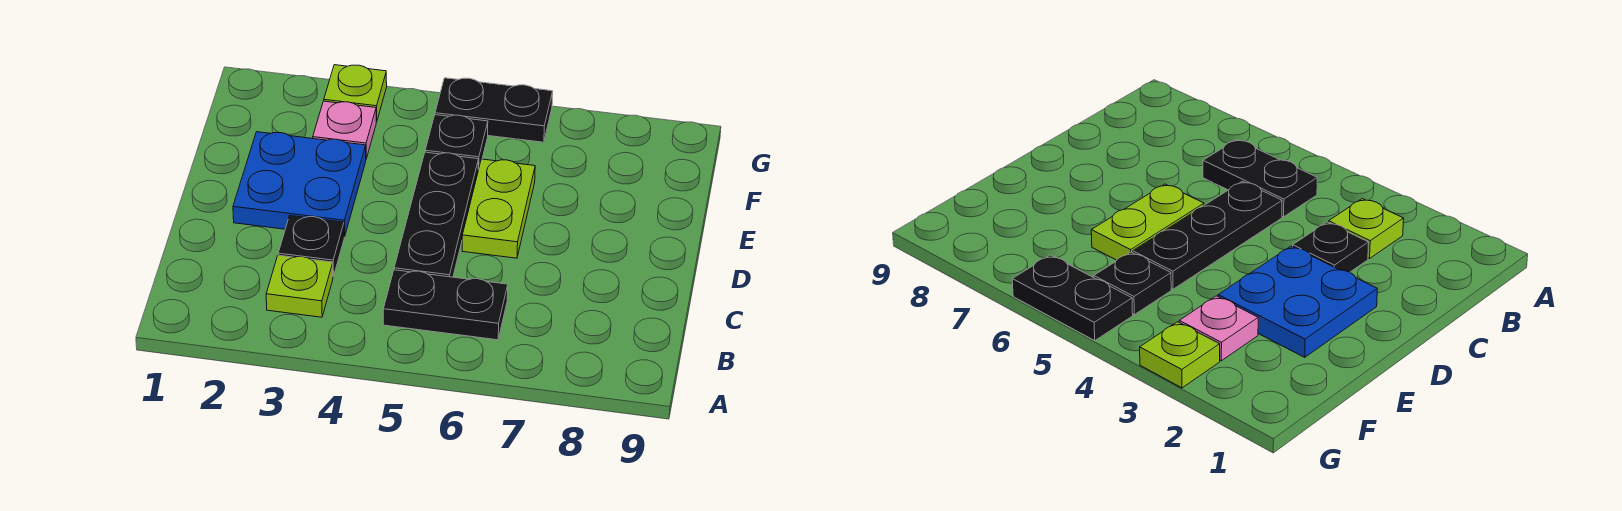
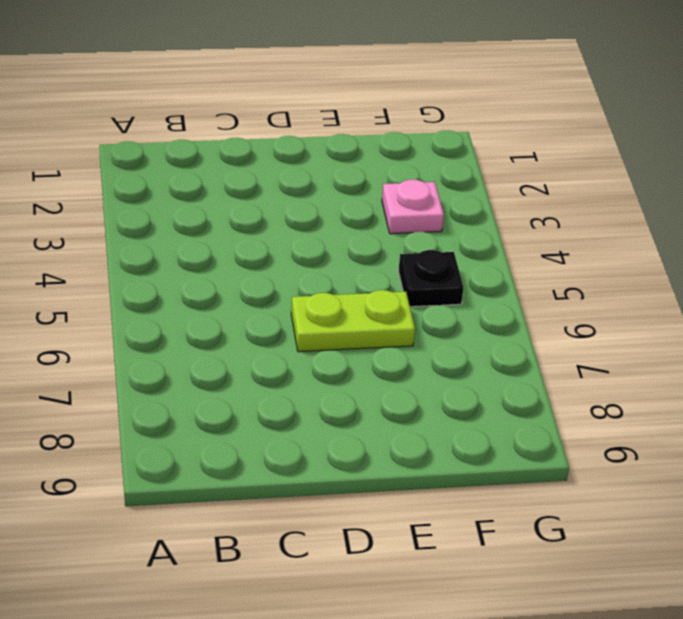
none -> lime 1x1 plate [266,255,333,317]
none -> black 1x2 plate [383,270,508,340]

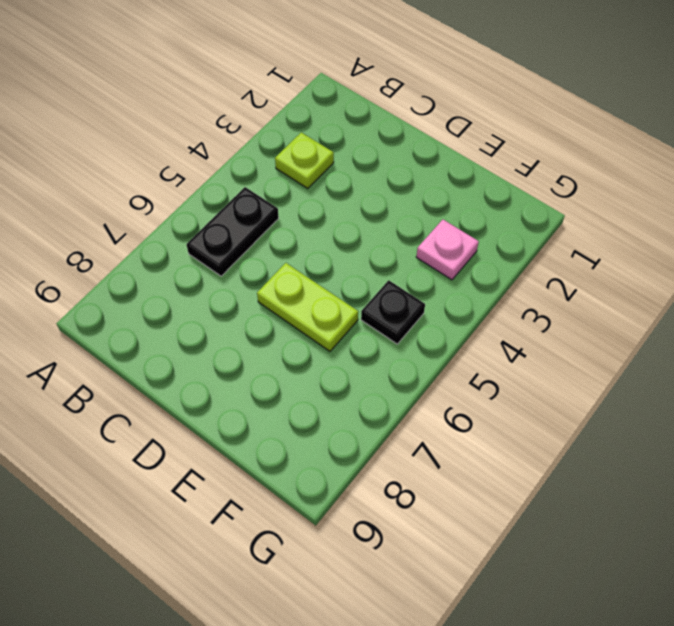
none -> black 1x1 plate [278,216,345,276]
none -> black 1x3 plate [394,152,479,277]

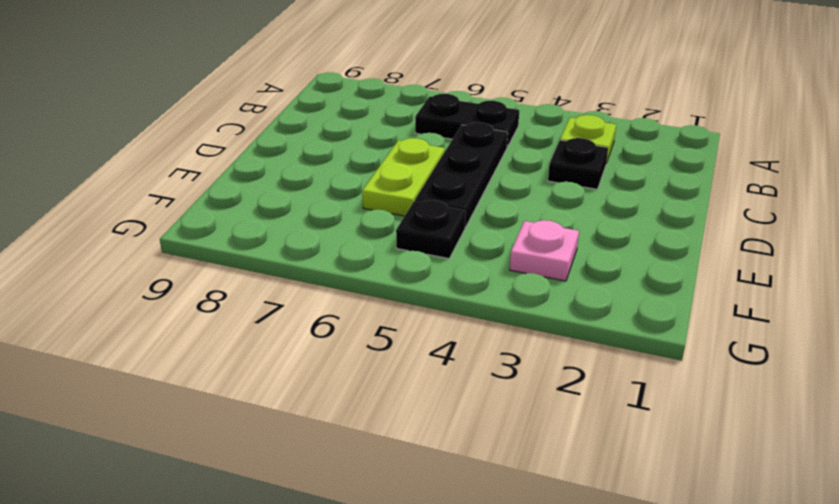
none -> blue 2x2 plate [233,132,366,236]
none -> lime 1x1 plate [324,65,387,122]

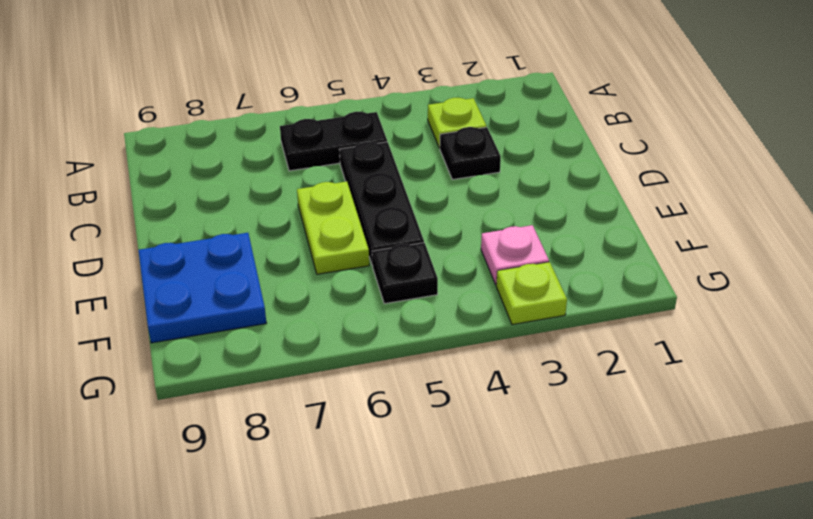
blue 2x2 plate [138,233,266,343] -> blue 2x2 plate moved to [233,132,366,236]
none -> black 1x2 plate [435,78,553,142]

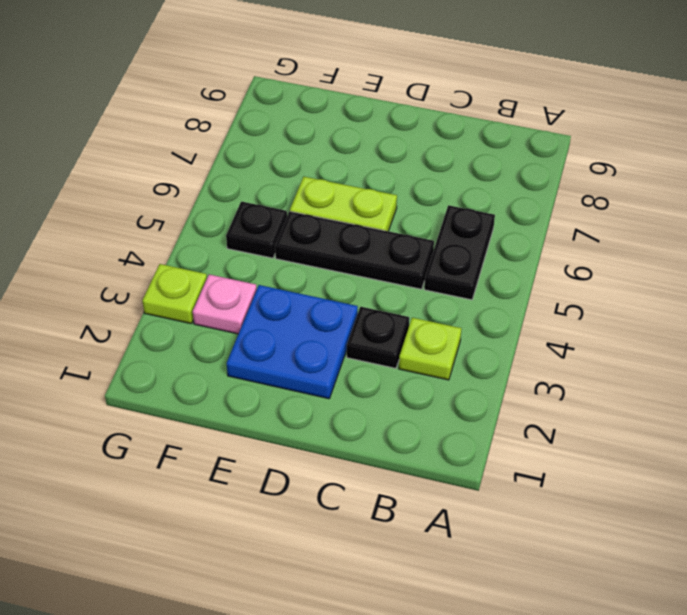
none -> black 1x2 plate [435,78,553,142]

